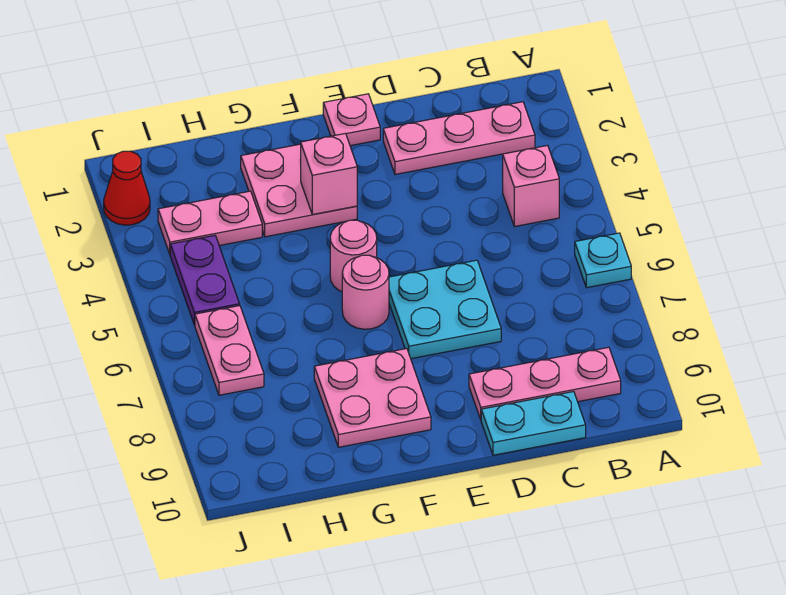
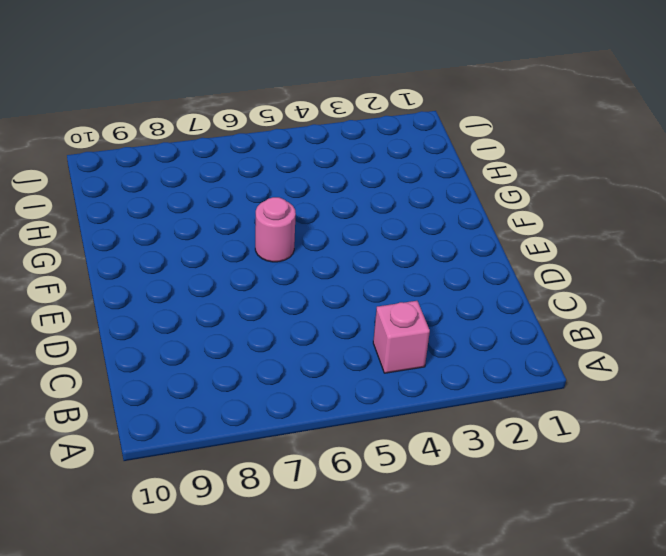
none -> cyan 1x1 plate [575,233,631,288]
none -> pink 1x3 plate [383,102,535,174]
none -> pink 1x3 plate [469,347,621,419]

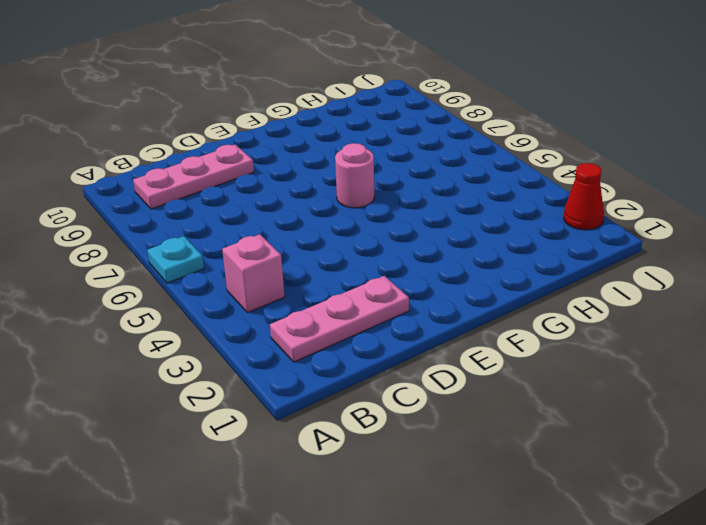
none -> cyan 1x2 plate [481,392,586,455]
none -> cyan 2x2 plate [389,260,501,359]
none -> pink 1x1 plate [323,94,380,146]

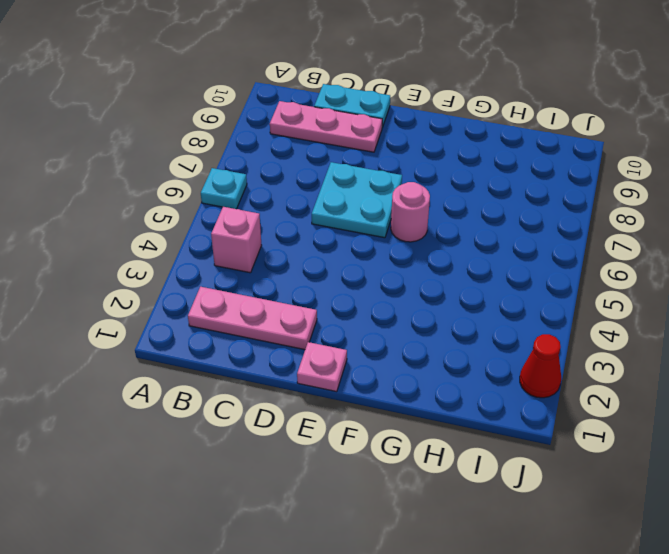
none -> pink 2x2 plate [241,144,357,237]
none -> pink 1x1 round brick [330,220,377,292]
none -> pink 2x2 plate [314,349,431,447]

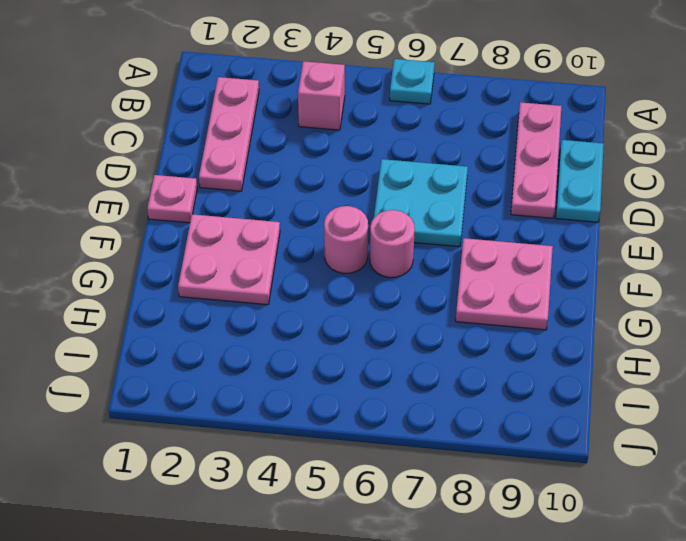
none -> pink 1x2 plate [158,191,262,254]
none -> purple 1x2 plate [170,235,240,325]
none -> pink 1x2 plate [195,306,264,395]

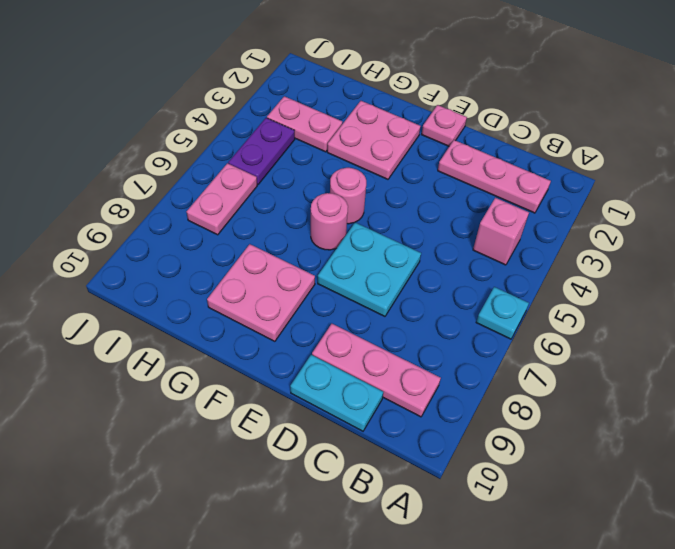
none -> red 1x1 cone [104,151,150,225]
none -> pink 1x1 brick [301,133,357,215]

